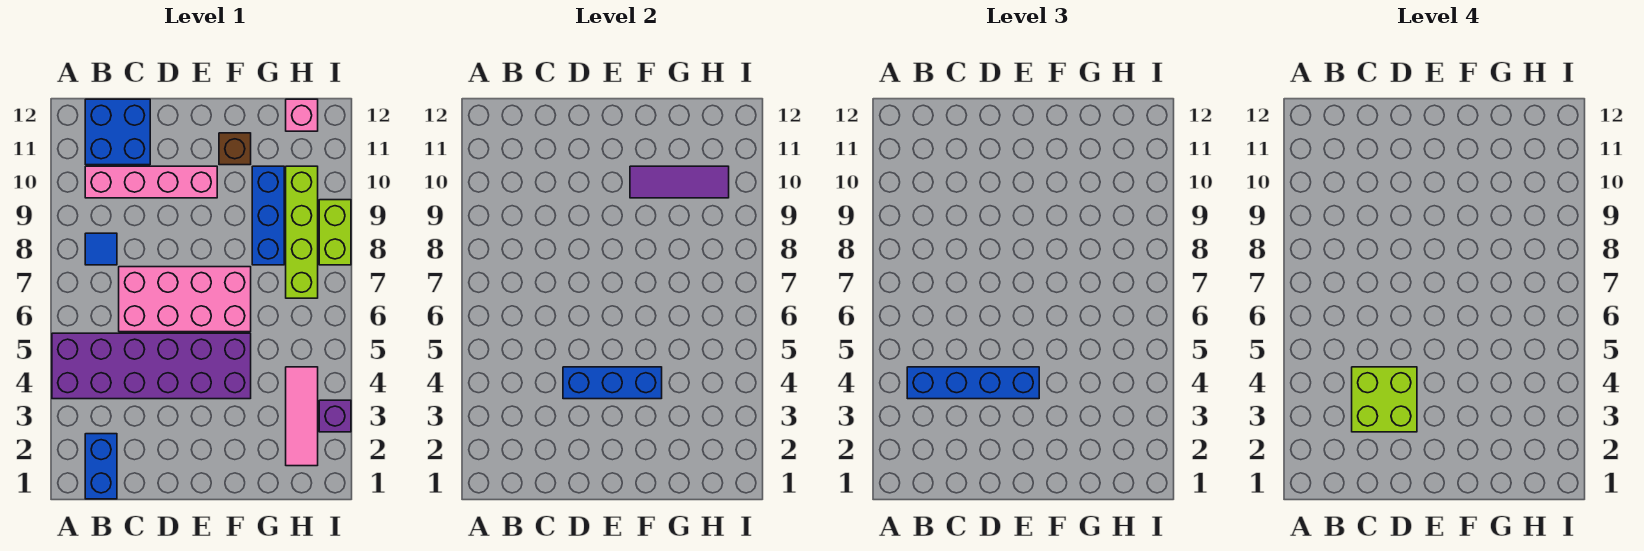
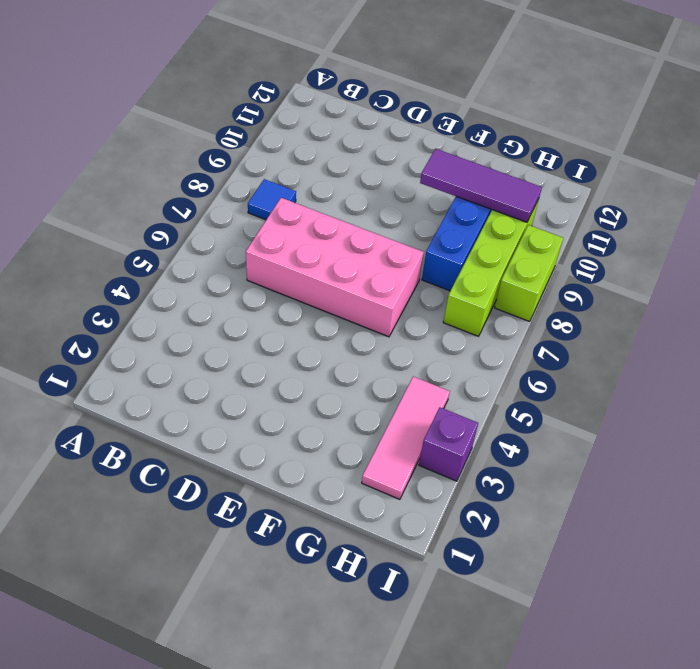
none -> purple 2x6 brick [52,333,251,399]
none -> blue 1x2 brick [85,434,117,499]
none -> pink 1x4 brick [85,166,217,198]

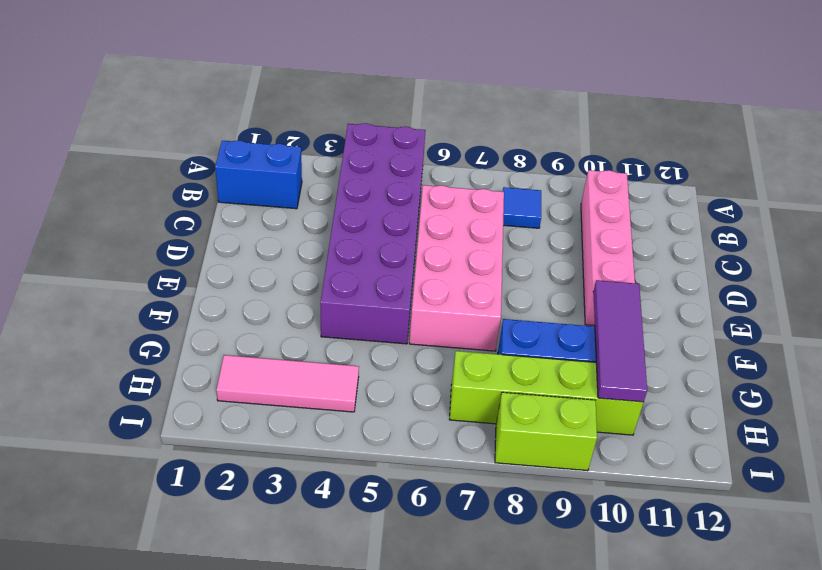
none -> blue 2x2 brick [85,99,150,165]
none -> brown 1x1 brick [219,133,251,165]
none -> pink 1x1 brick [286,99,318,131]

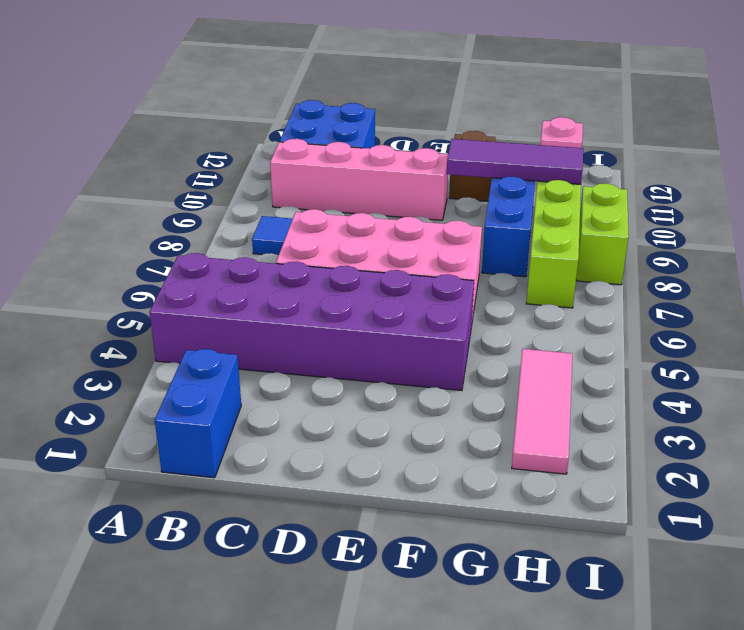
none -> purple 1x1 brick [319,400,351,432]
none -> blue 1x3 brick [563,367,662,399]
none -> blue 1x4 brick [907,367,1039,399]

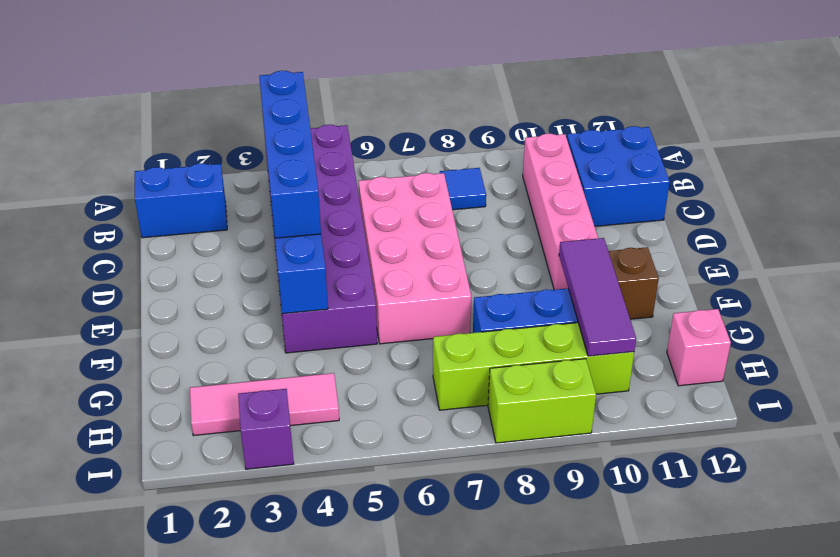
none -> lime 2x2 brick [1352,367,1417,432]

